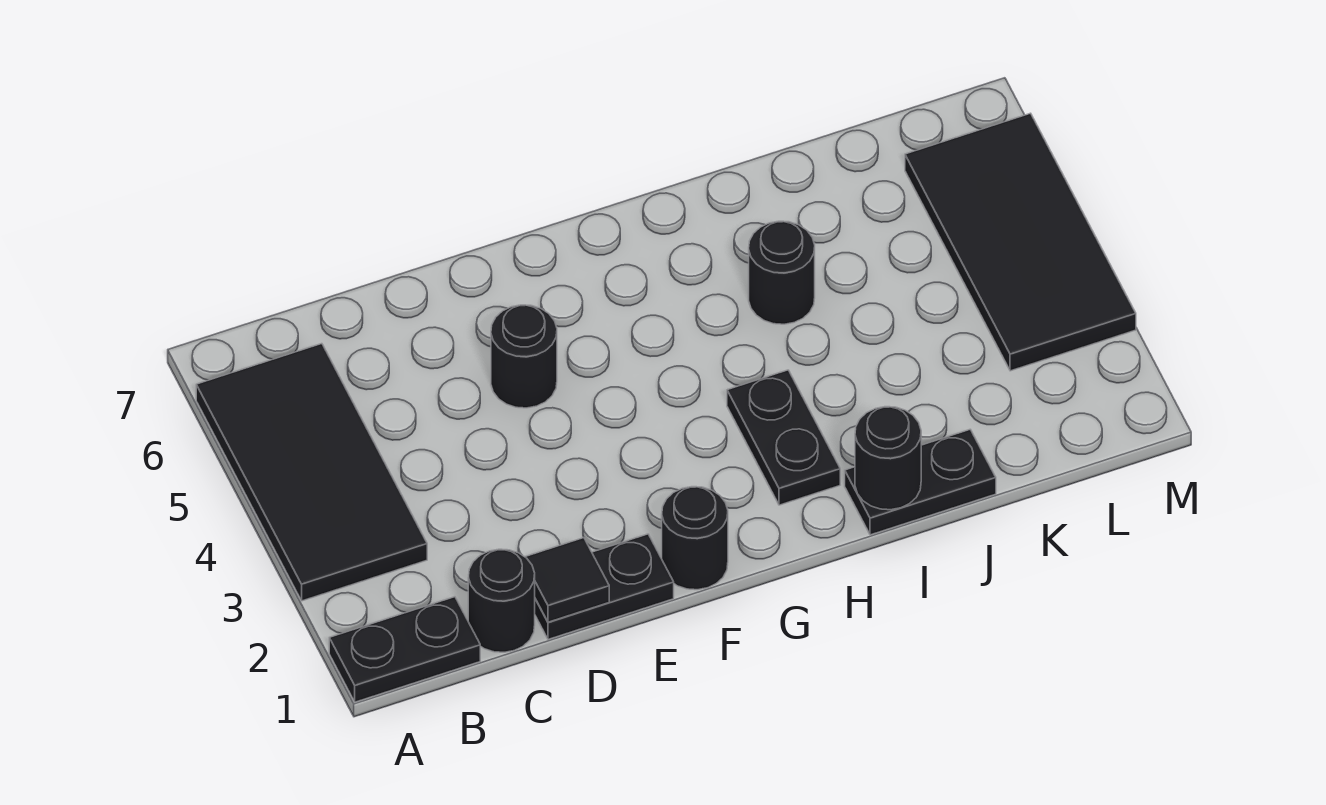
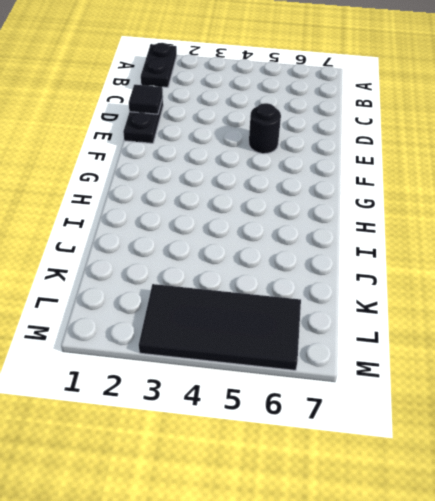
none -> black 2x4 tile [196,344,427,601]
none -> black 1x1 round brick [468,549,535,652]
none -> black 1x1 round brick [662,487,728,590]

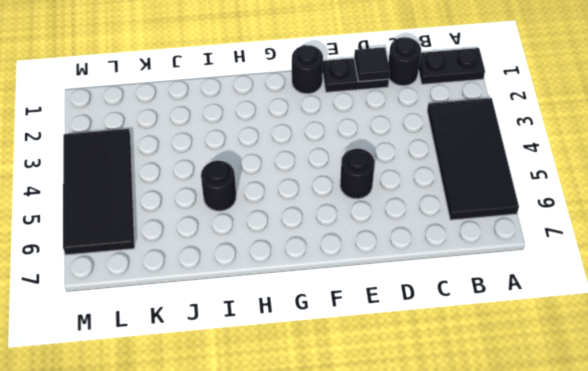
none -> black 1x2 plate [727,370,840,505]
none -> black 1x2 plate [845,430,996,535]
none -> black 1x1 round brick [855,407,921,510]

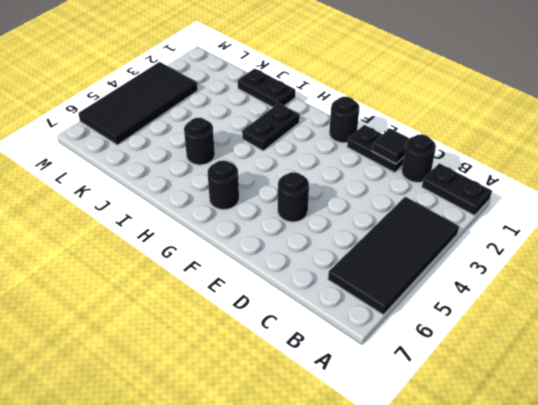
black 1x1 round brick [208,160,239,210] -> black 1x1 round brick moved to [855,407,921,510]

